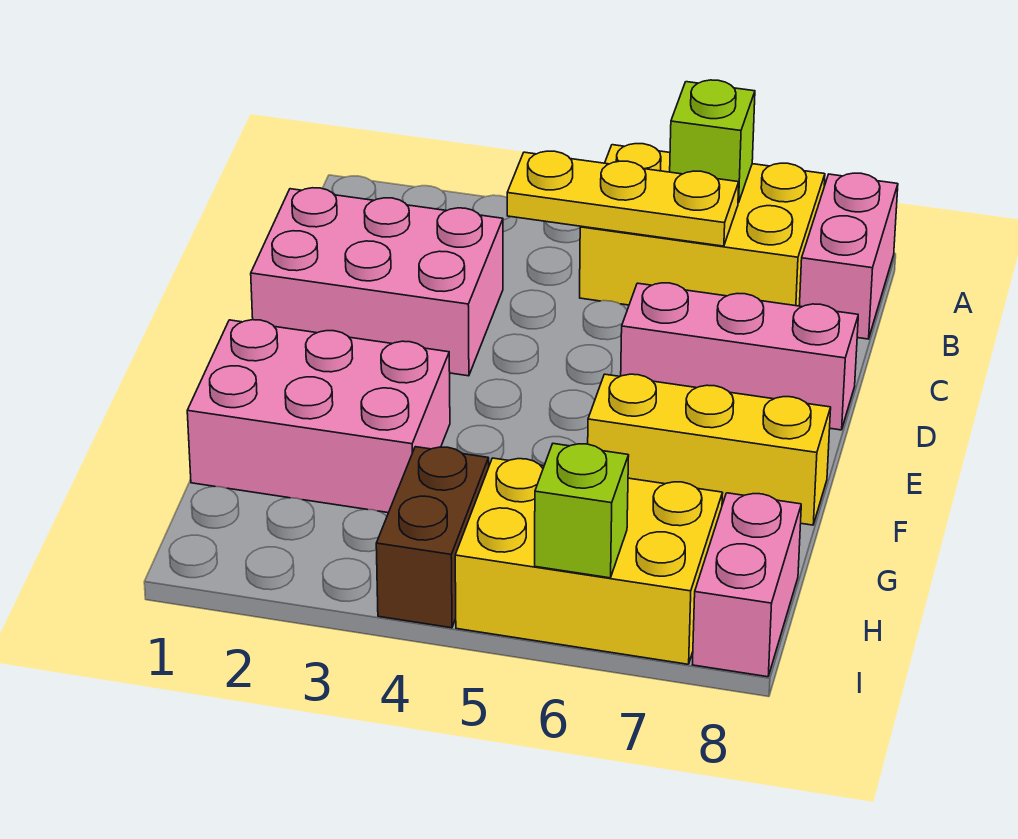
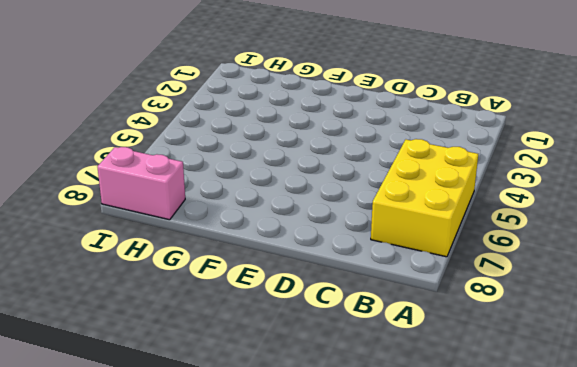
none -> pink 1x2 brick [799,173,898,339]
none -> pink 2x3 brick [251,188,503,376]
none -> pink 1x3 brick [621,283,858,430]

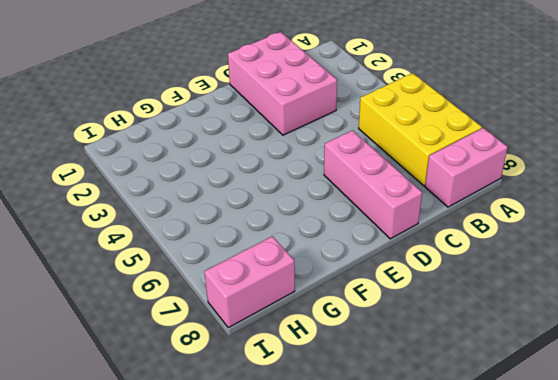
none -> pink 2x3 brick [187,320,450,513]
none -> yellow 1x3 brick [588,374,831,525]
none -> brown 1x2 brick [376,447,489,628]

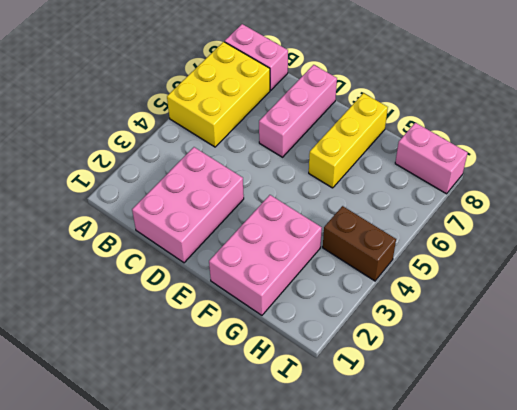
none -> yellow 2x3 brick [455,458,723,664]
none -> lime 1x1 brick [670,80,755,203]
none -> yellow 1x3 plate [507,151,739,246]

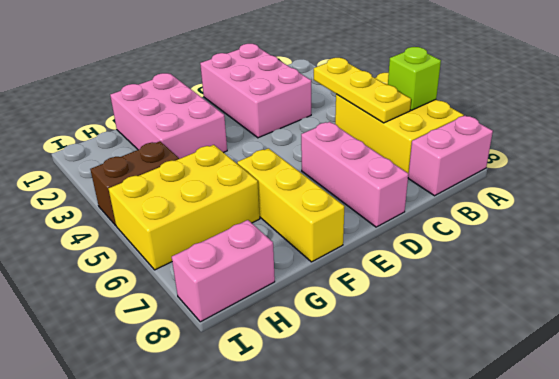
yellow 2x3 brick [108,145,260,270] -> yellow 2x3 brick turned to [455,458,723,664]
none -> lime 1x1 brick [535,444,629,578]

